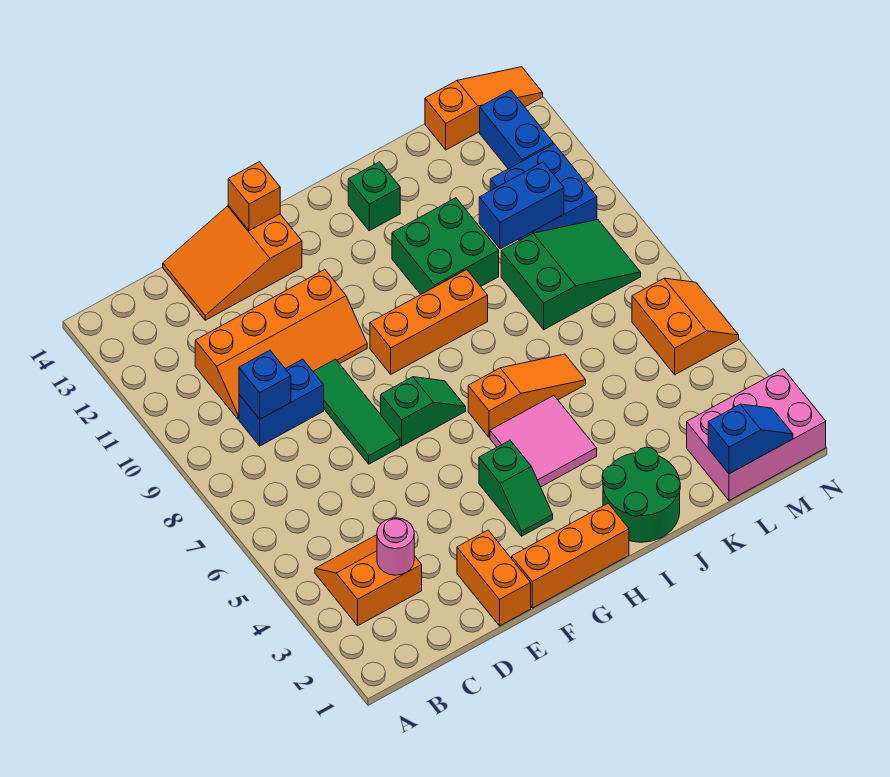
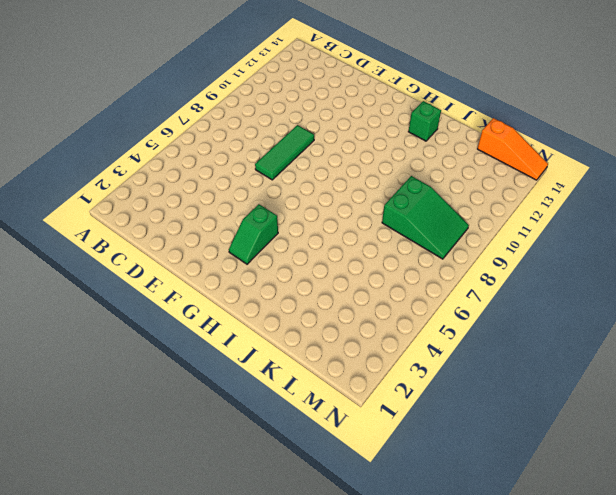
none -> orange 2x2 slope [315,535,422,626]
none -> blue 1x2 brick [239,359,324,446]
none -> orange 2x4 slope [195,269,367,419]

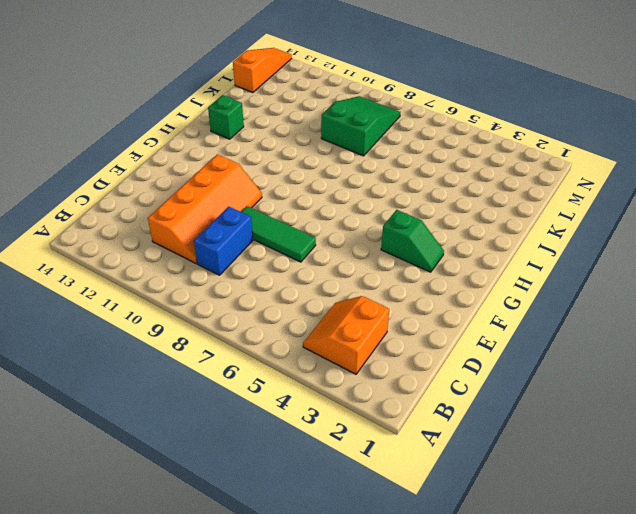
none -> orange 2x3 slope [163,205,302,320]
none -> orange 1x2 brick [457,530,531,626]
none -> orange 1x3 brick [512,503,629,608]

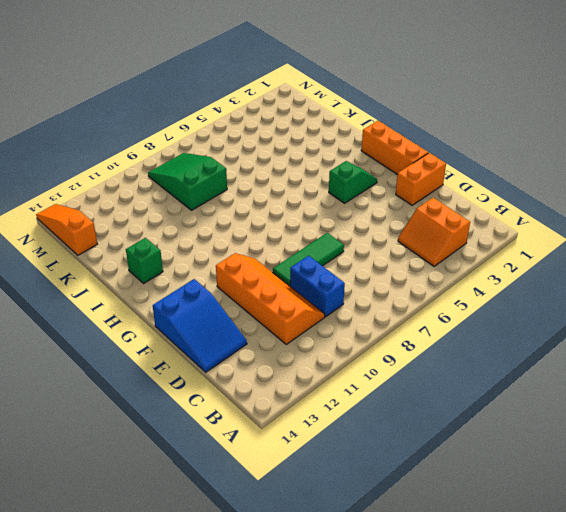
blue 2x3 slope [153,279,247,372] -> orange 2x3 slope [163,205,302,320]
none -> green 1x2 slope [381,377,466,446]
none -> orange 1x3 brick [370,270,488,374]
none -> pink 2x2 tile [490,396,597,487]

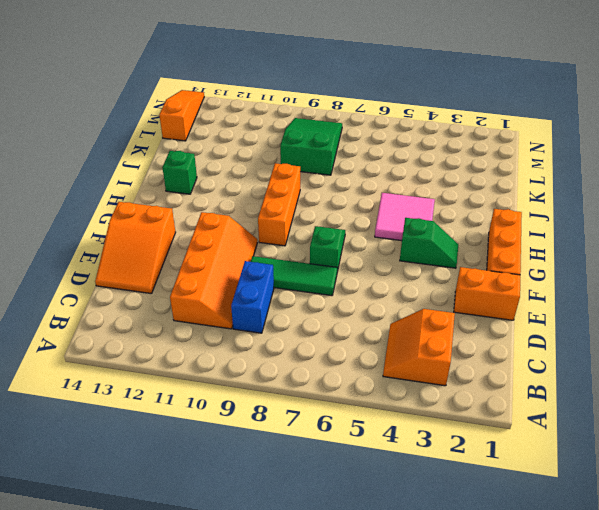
none -> orange 1x3 slope [468,354,586,437]
none -> green 2x2 round brick [602,447,680,542]
none -> green 2x2 brick [392,198,499,294]

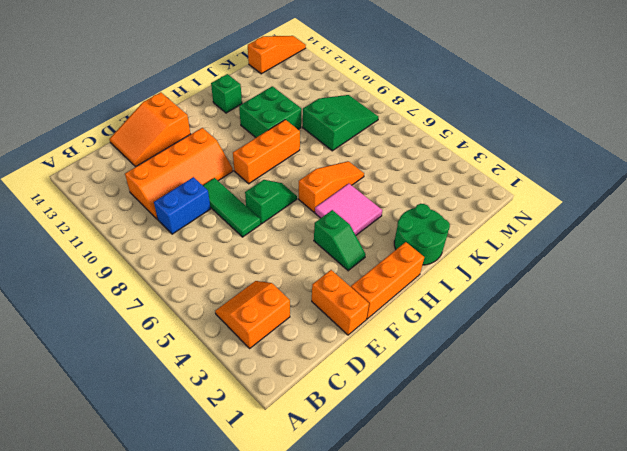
none -> pink 2x3 brick [687,369,826,501]
none -> blue 2x2 brick [490,144,597,241]
none -> orange 2x2 slope [632,278,739,375]

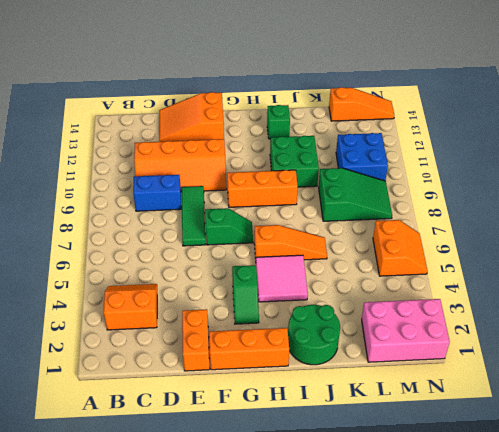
none -> blue 1x2 brick [480,90,553,169]
none -> pink 1x1 round brick [377,518,414,575]
none -> blue 1x1 brick [239,350,291,419]

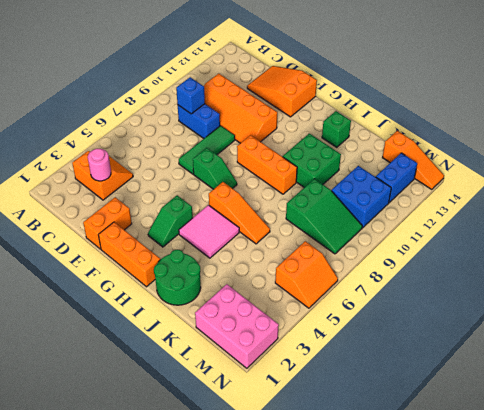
none -> orange 1x1 brick [228,162,280,231]
none -> blue 1x2 brick [479,162,564,249]
none -> blue 1x2 slope [708,404,793,474]

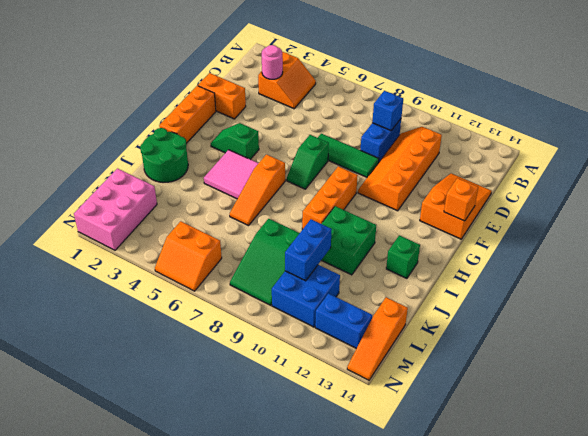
none -> blue 1x2 slope [708,404,793,474]

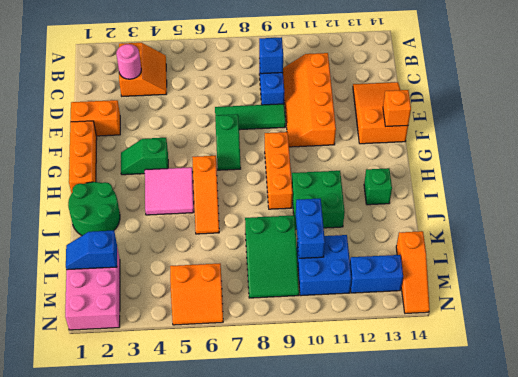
blue 1x2 slope [66,231,117,270] -> blue 1x2 slope turned to [708,404,793,474]

